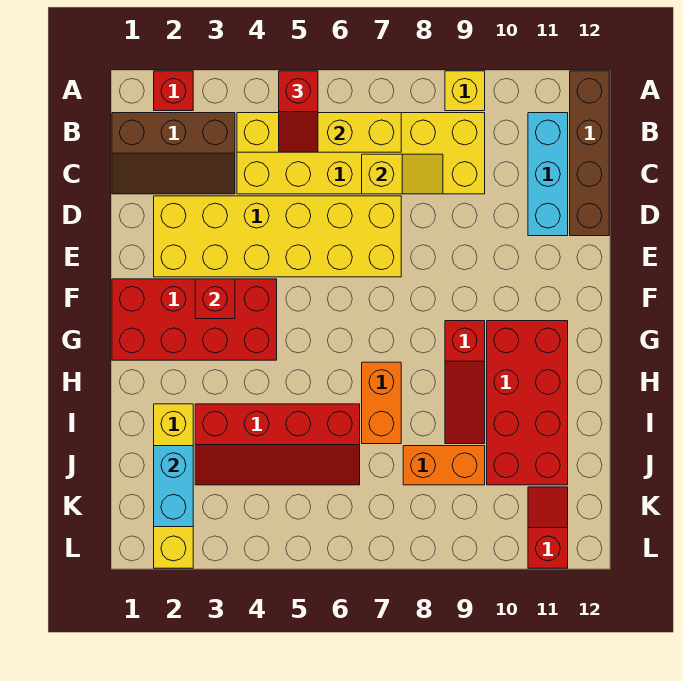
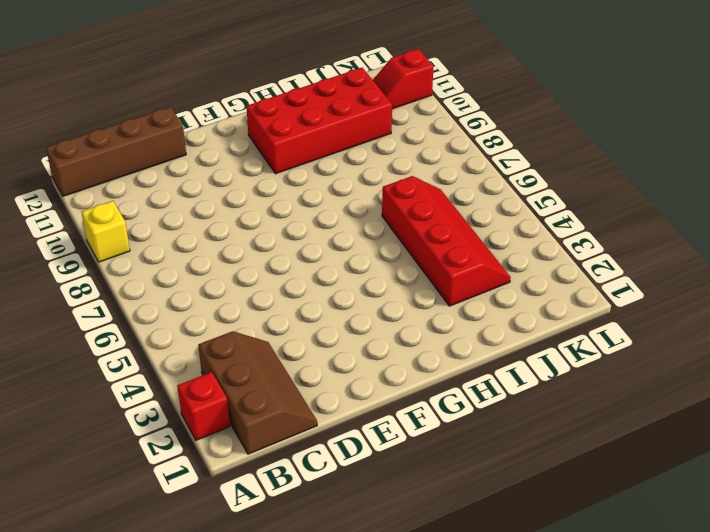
none -> yellow 2x6 brick [237,113,485,194]
none -> cyan 1x3 brick [528,113,568,236]
none -> yellow 2x6 brick [154,196,401,277]

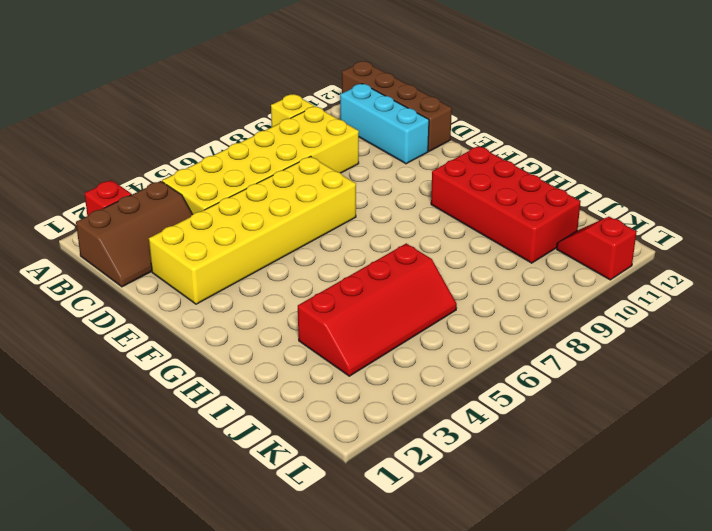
none -> red 2x4 brick [112,279,277,360]
none -> red 1x3 slope [445,321,485,444]
none -> orange 1x2 brick [362,362,401,444]

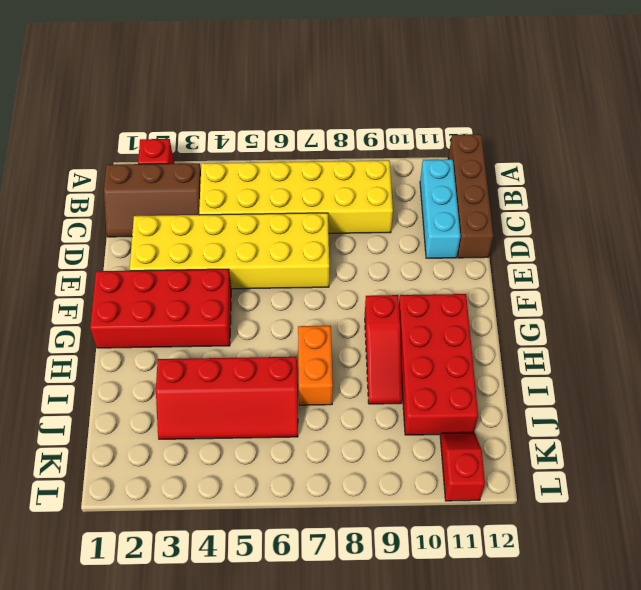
none -> yellow 1x1 brick [445,71,485,111]
none -> yellow 1x4 brick [154,404,193,568]
none -> orange 1x2 brick [403,446,485,485]

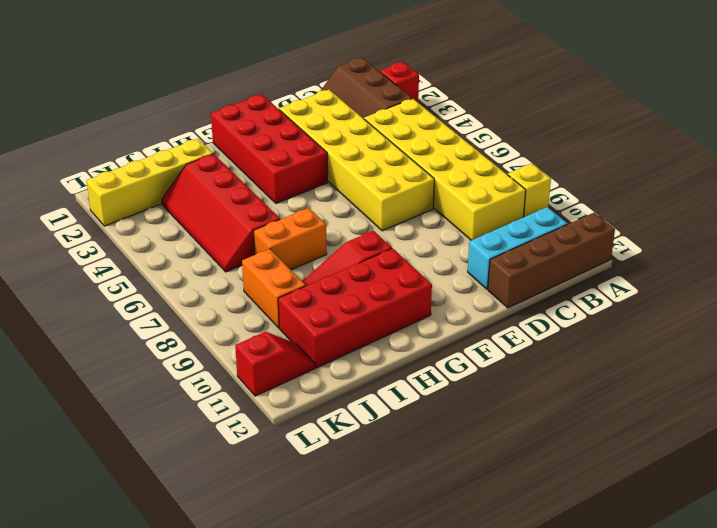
none -> yellow 1x4 brick [237,113,401,152]
none -> yellow 1x2 slope [362,154,443,194]
none -> red 1x1 brick [195,279,235,319]

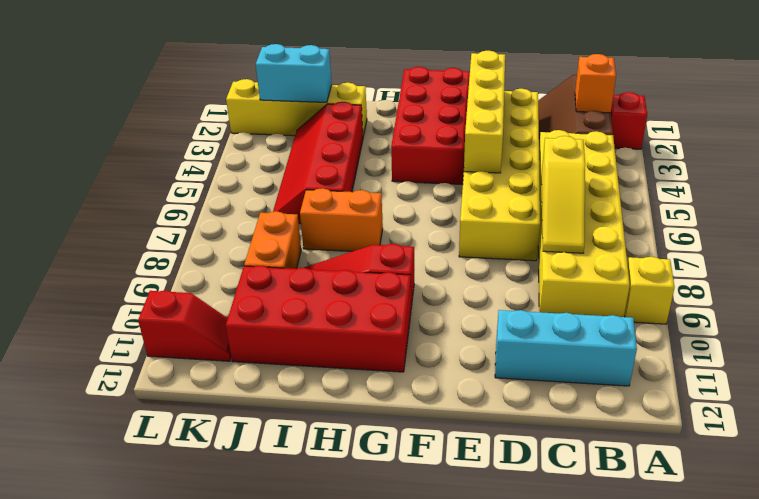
orange 1x1 brick [575,54,616,113] -> none
yellow 1x3 slope [541,136,585,253] -> yellow 1x2 slope [362,154,443,194]
yellow 1x4 brick [464,51,505,173] -> yellow 1x4 brick moved to [237,113,401,152]
none -> brown 1x4 brick [570,71,609,236]
none -> red 1x1 brick [195,279,235,319]
none -> red 1x2 slope [279,71,318,152]

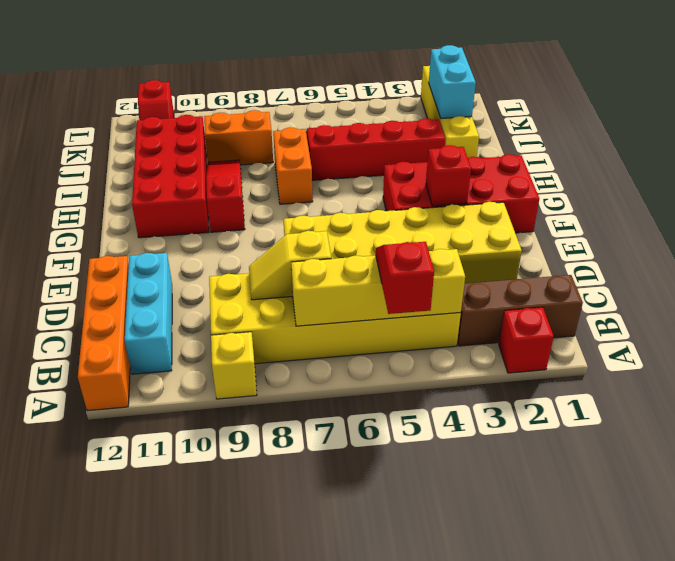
orange 1x4 brick [78,256,130,411] -> brown 1x4 brick [570,71,609,236]

